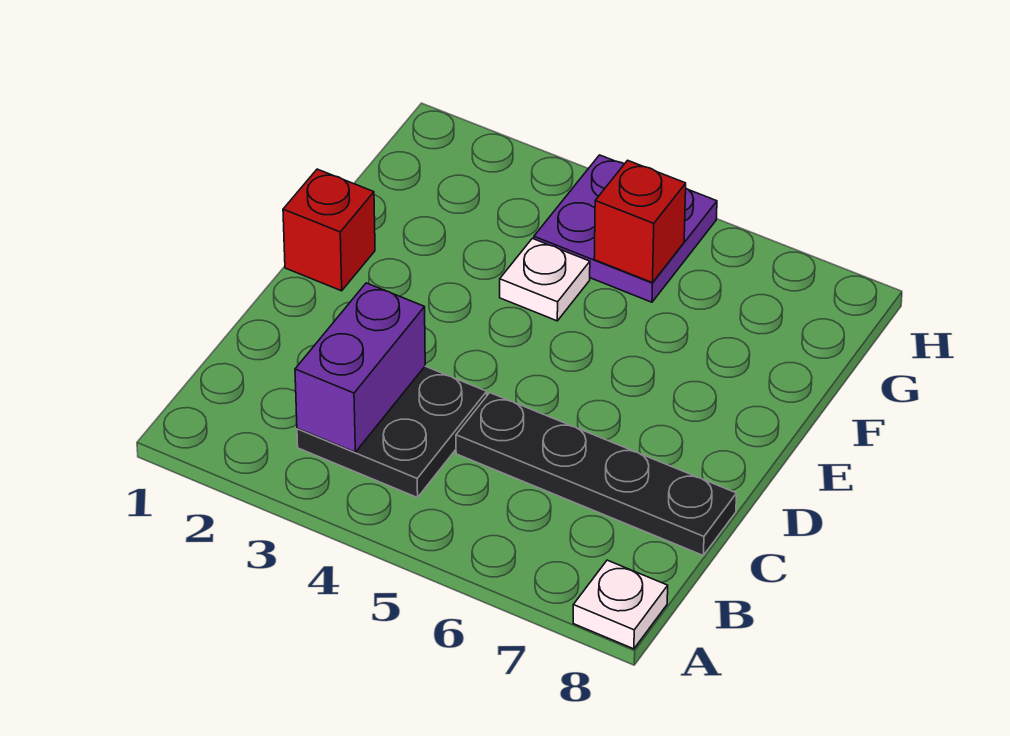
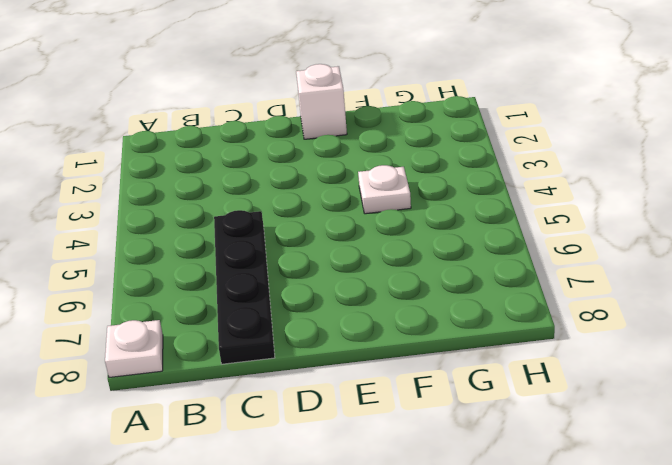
white 1x1 brick [296,64,347,139] -> red 1x1 brick [283,169,375,291]
none -> black 2x2 plate [297,366,487,498]
none -> purple 2x2 plate [534,155,717,302]

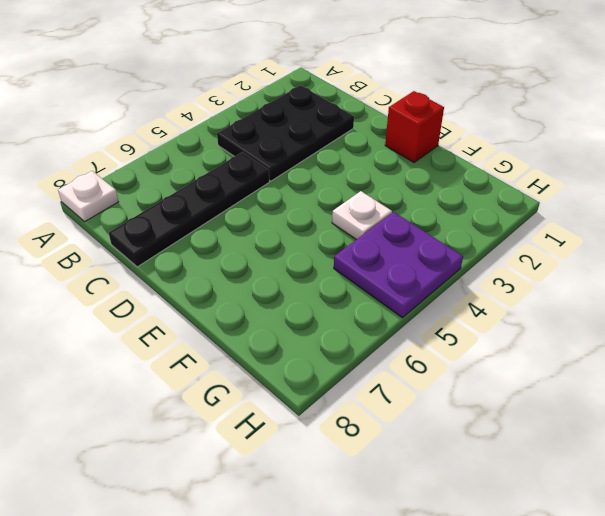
black 2x3 plate [217,85,354,181] -> black 2x2 plate [297,366,487,498]
none -> purple 1x2 brick [295,283,425,452]
none -> red 1x1 brick [594,160,686,283]

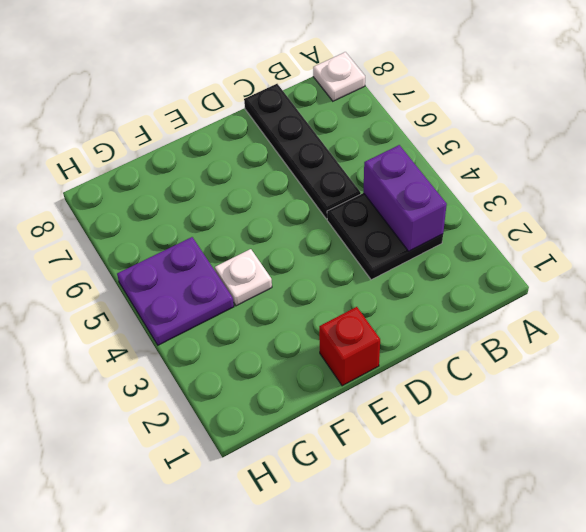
purple 1x2 brick [363,145,447,251] -> purple 1x2 brick turned to [295,283,425,452]
none -> red 1x1 brick [594,160,686,283]

